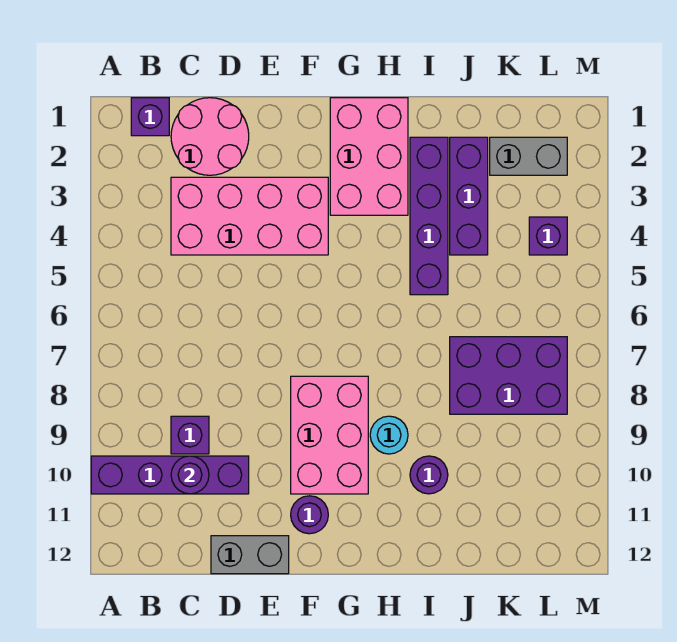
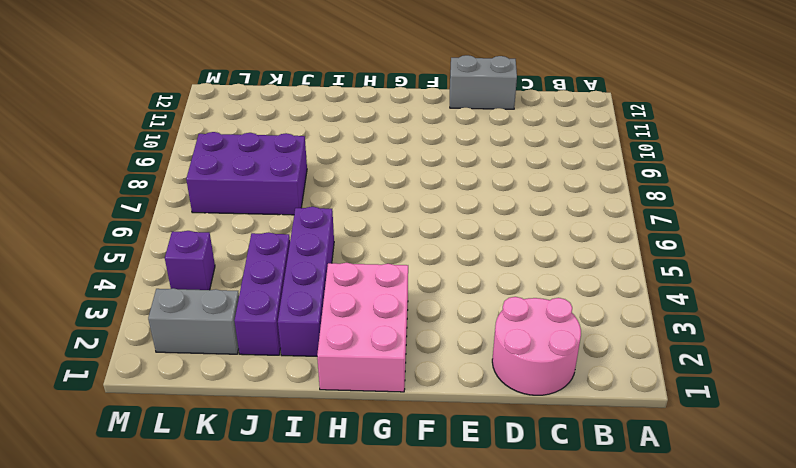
none -> purple 1x4 brick [91,456,249,494]
none -> purple 1x1 brick [131,98,169,136]
none -> pink 2x4 brick [171,177,328,255]

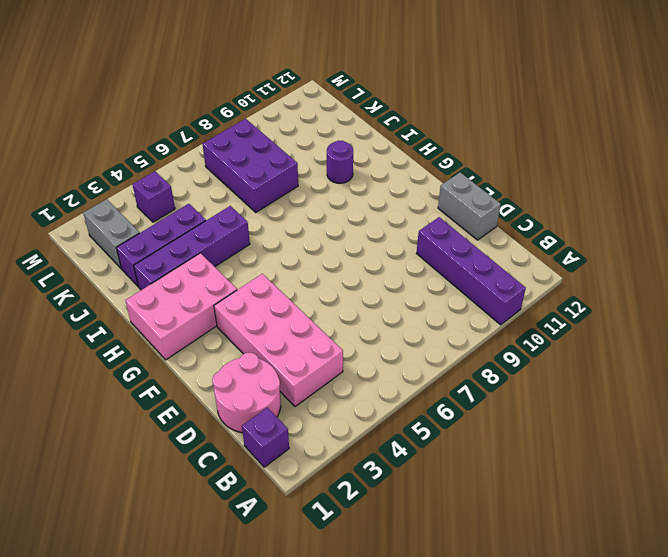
none -> purple 1x1 brick [171,416,209,454]
none -> pink 2x3 brick [291,376,368,494]
none -> purple 1x1 round brick [291,496,328,534]

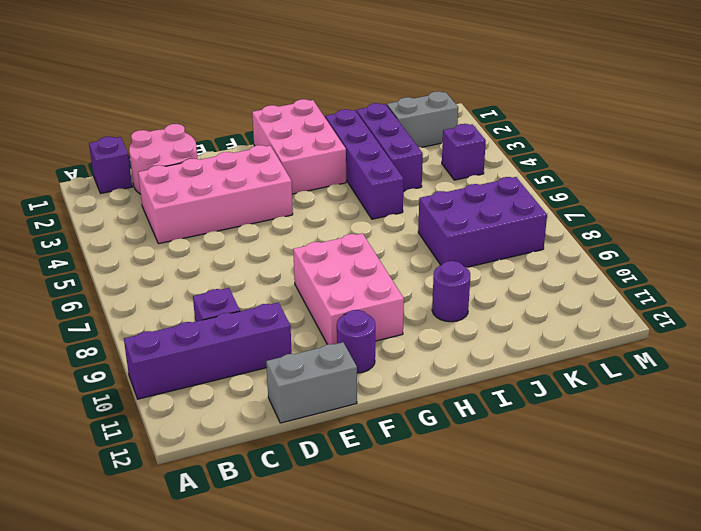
none -> cyan 1x1 round brick [370,416,408,454]
none -> purple 1x1 round brick [171,456,209,494]

